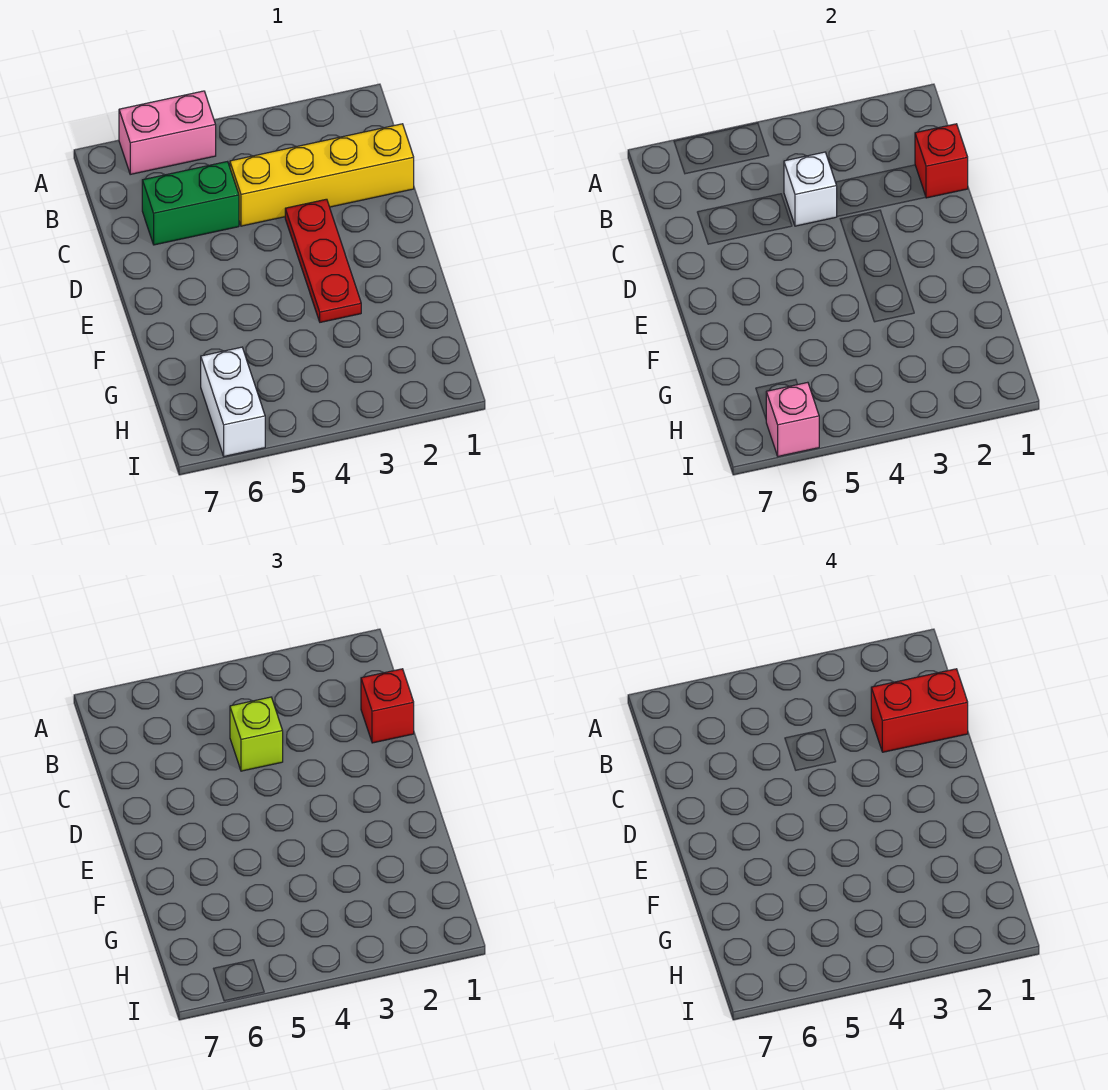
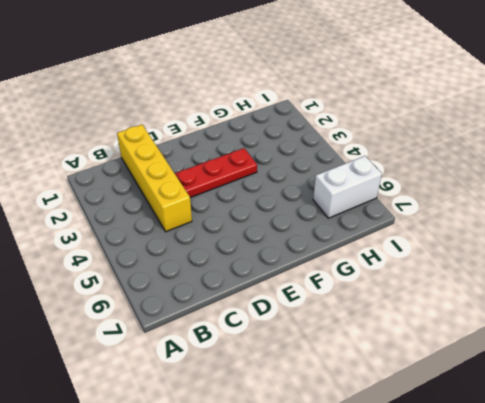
none -> pink 1x2 brick [119,91,216,174]
none -> green 1x2 brick [142,162,239,245]

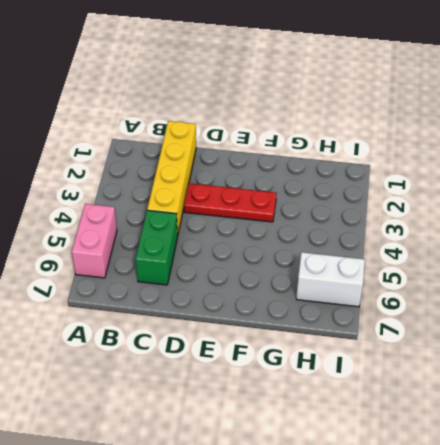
none -> red 1x1 brick [915,124,968,198]
none -> white 1x1 brick [784,152,837,226]

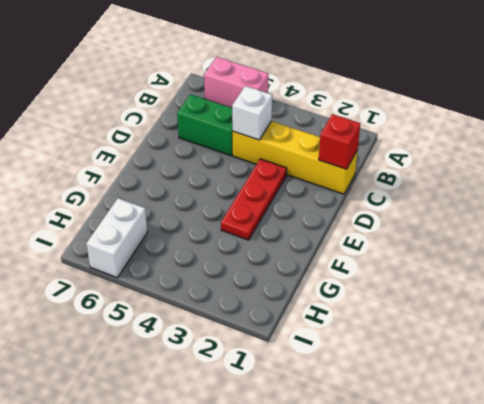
none -> pink 1x1 brick [766,382,819,456]
none -> red 1x1 brick [361,669,414,743]

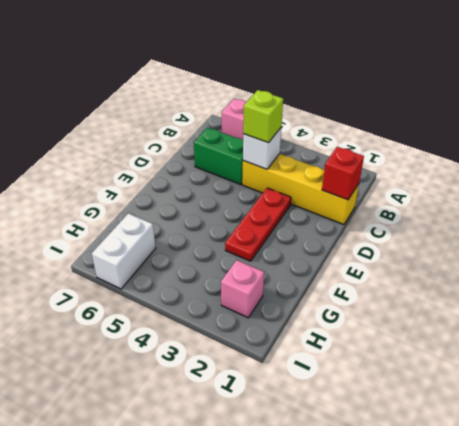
pink 1x1 brick [221,260,264,318] -> pink 1x1 brick moved to [766,382,819,456]
none -> red 1x1 brick [361,669,414,743]
none -> red 1x2 brick [871,669,968,752]

